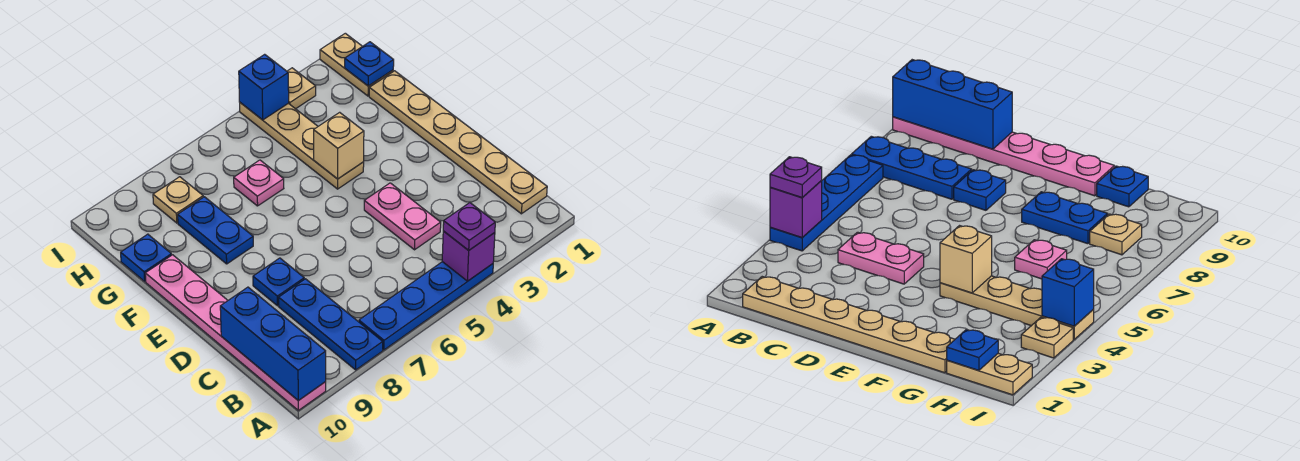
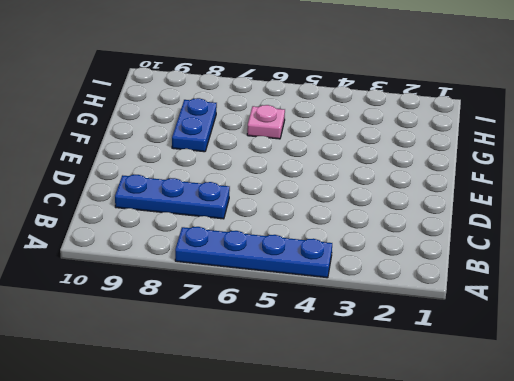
blue 1x3 plate [115,175,230,219] -> blue 1x3 plate turned to [279,279,383,370]
none -> pink 1x6 plate [145,255,326,410]
none -> tan 1x6 plate [369,71,547,214]
none -> pink 1x2 plate [364,183,441,250]

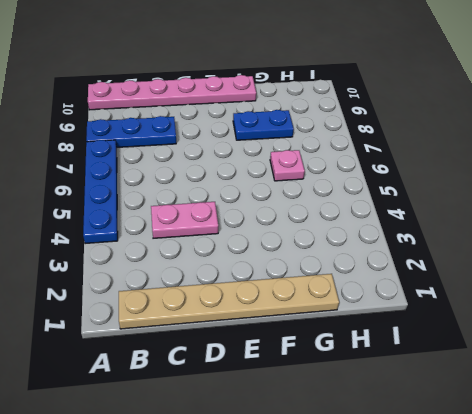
none -> blue 1x1 plate [253,258,304,306]
none -> tan 1x4 plate [240,103,364,189]
none -> blue 1x1 plate [121,234,172,281]

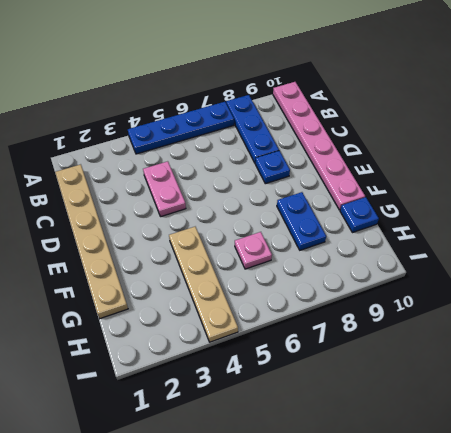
none -> tan 1x2 plate [320,33,393,96]
none -> tan 1x1 plate [153,177,203,223]
none -> tan 1x1 plate [287,68,316,109]

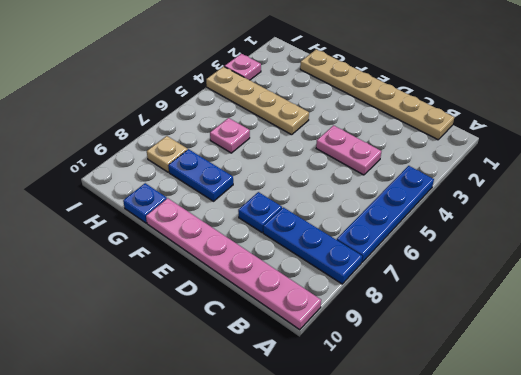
pink 1x1 plate [225,54,261,80] -> tan 1x1 plate [287,68,316,109]
none -> tan 1x2 plate [320,33,393,96]
none -> purple 1x1 brick [442,231,495,281]
none -> blue 1x3 brick [220,287,326,401]

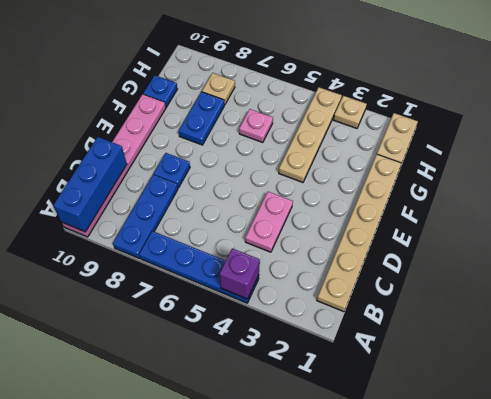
none -> tan 1x1 brick [314,112,364,179]
none -> blue 1x1 plate [345,42,394,86]
none -> blue 1x1 brick [239,54,289,120]

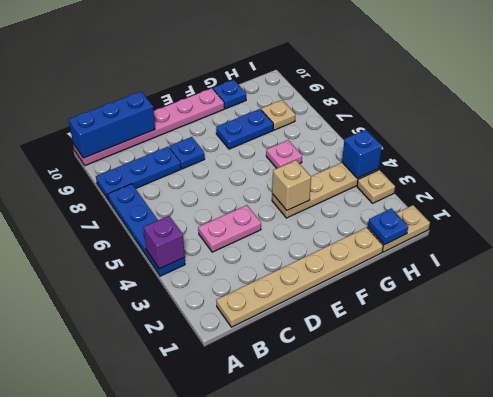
none -> purple 1x1 plate [443,203,495,250]

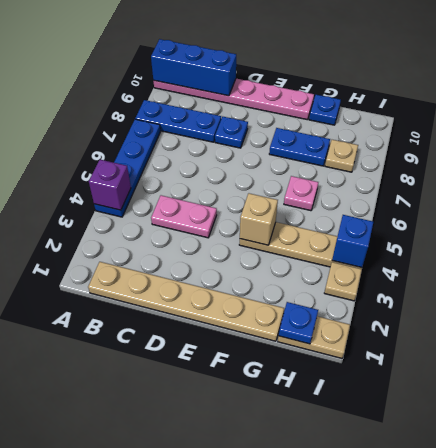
none -> purple 1x1 plate [443,203,495,250]

